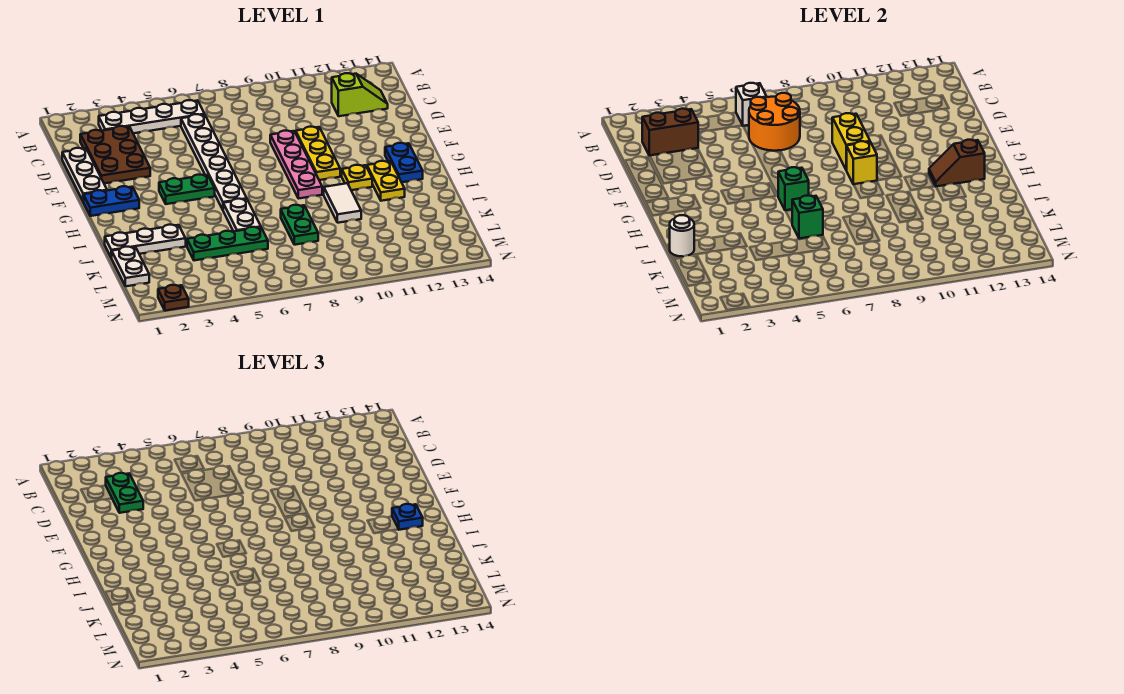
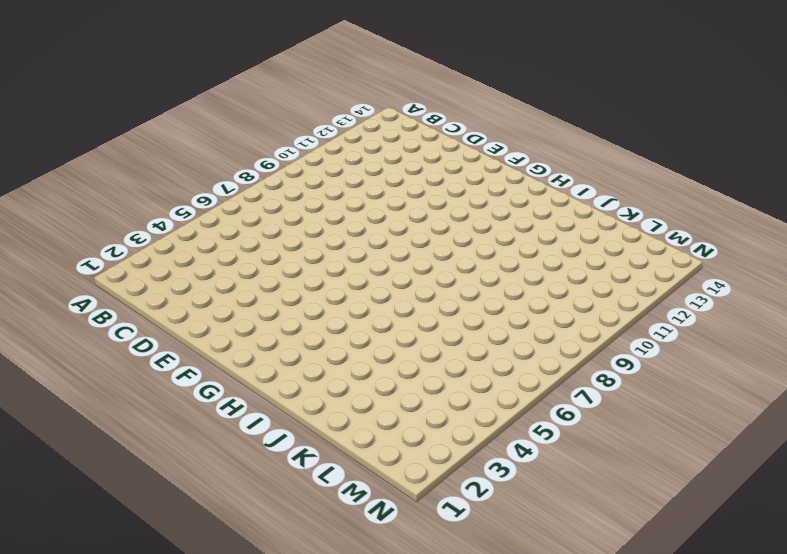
none -> white 1x4 plate [99,100,205,133]
none -> brown 2x3 plate [80,126,150,183]
none -> white 1x6 plate [181,114,247,210]
none -> lime 1x2 slope [332,73,388,116]

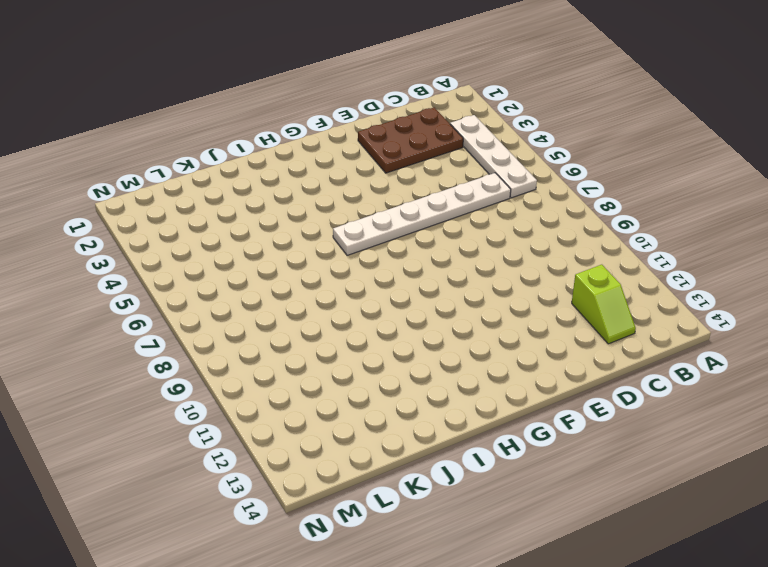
none -> white 1x3 plate [62,148,107,202]
none -> pink 1x4 plate [270,131,322,199]
none -> yellow 1x3 plate [296,127,340,180]
none -> blue 1x2 plate [84,186,139,216]

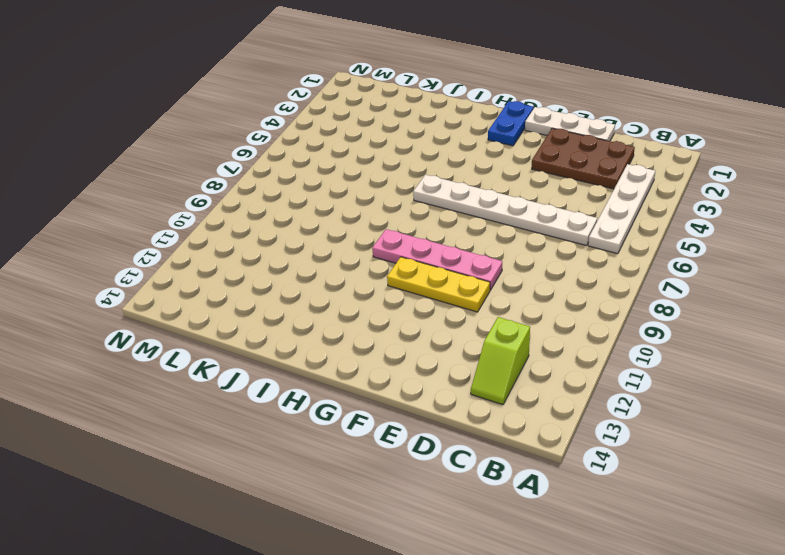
none -> green 1x2 plate [159,175,215,204]
none -> blue 1x2 plate [385,143,423,182]
none -> yellow 1x1 plate [342,165,372,190]
none -> yellow 1x2 plate [367,161,405,201]

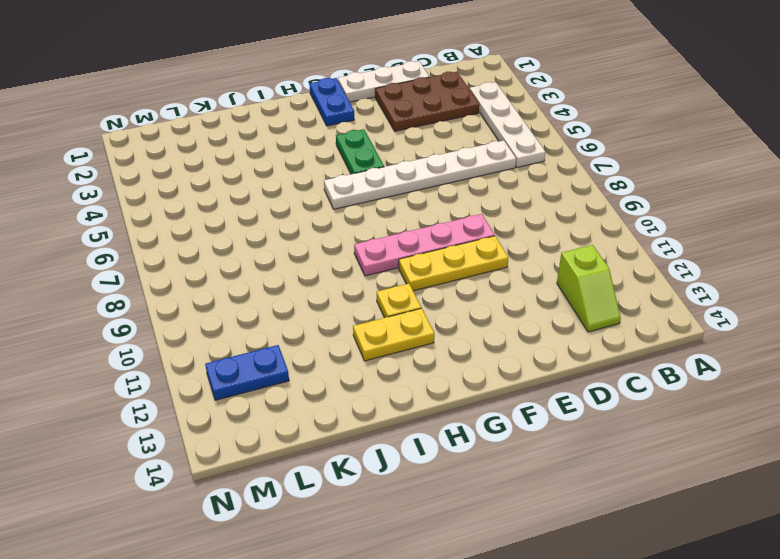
blue 1x2 plate [205,345,289,400] -> blue 1x2 plate moved to [385,143,423,182]
none -> white 1x2 plate [223,199,261,231]
none -> white 1x2 tile [324,183,361,223]
none -> white 1x3 plate [105,225,186,258]
none -> green 1x2 plate [281,205,318,245]

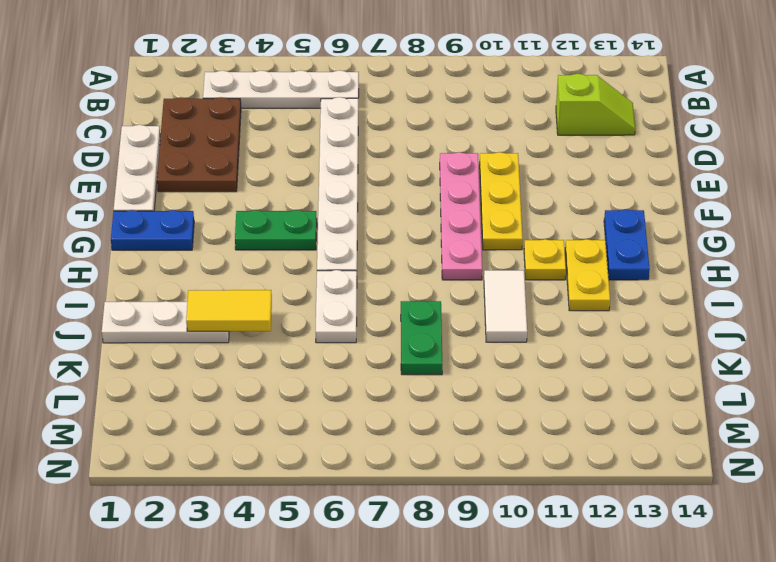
yellow 1x2 tile [186,290,272,331] -> none
none -> white 1x2 plate [112,247,149,286]
none -> green 1x3 plate [187,227,268,260]
none -> brown 1x1 plate [158,285,189,311]
none -> white 1x1 brick [736,83,766,126]

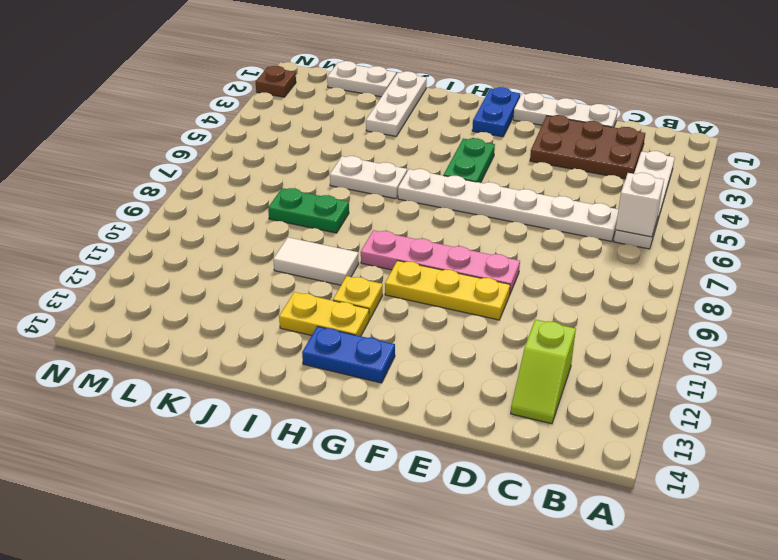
none -> green 1x3 plate [187,227,268,260]
none -> brown 1x2 brick [642,109,699,156]
none -> orange 2x2 round brick [749,93,800,151]
none -> yellow 1x2 brick [832,113,870,170]

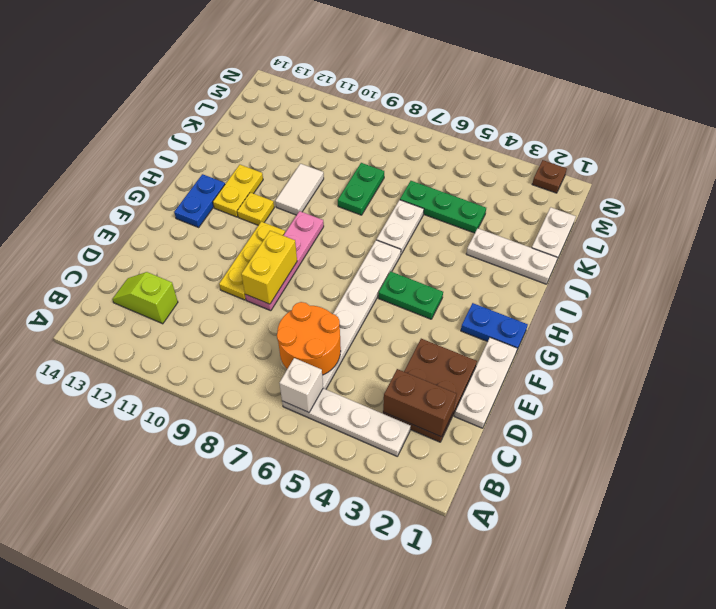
none -> yellow 1x1 brick [847,141,877,185]
none -> green 1x1 brick [778,167,809,210]
none -> brown 1x2 slope [929,140,985,186]
none -> white 1x1 round brick [670,215,694,257]

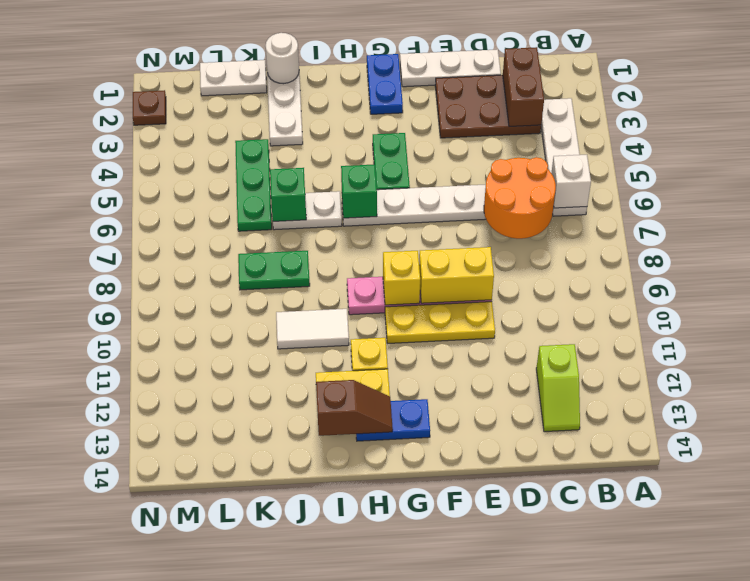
brown 1x2 slope [316,380,393,436] -> brown 1x2 slope turned to [929,140,985,186]
none -> green 1x2 plate [106,473,143,513]
none -> blue 1x1 plate [392,504,423,530]

